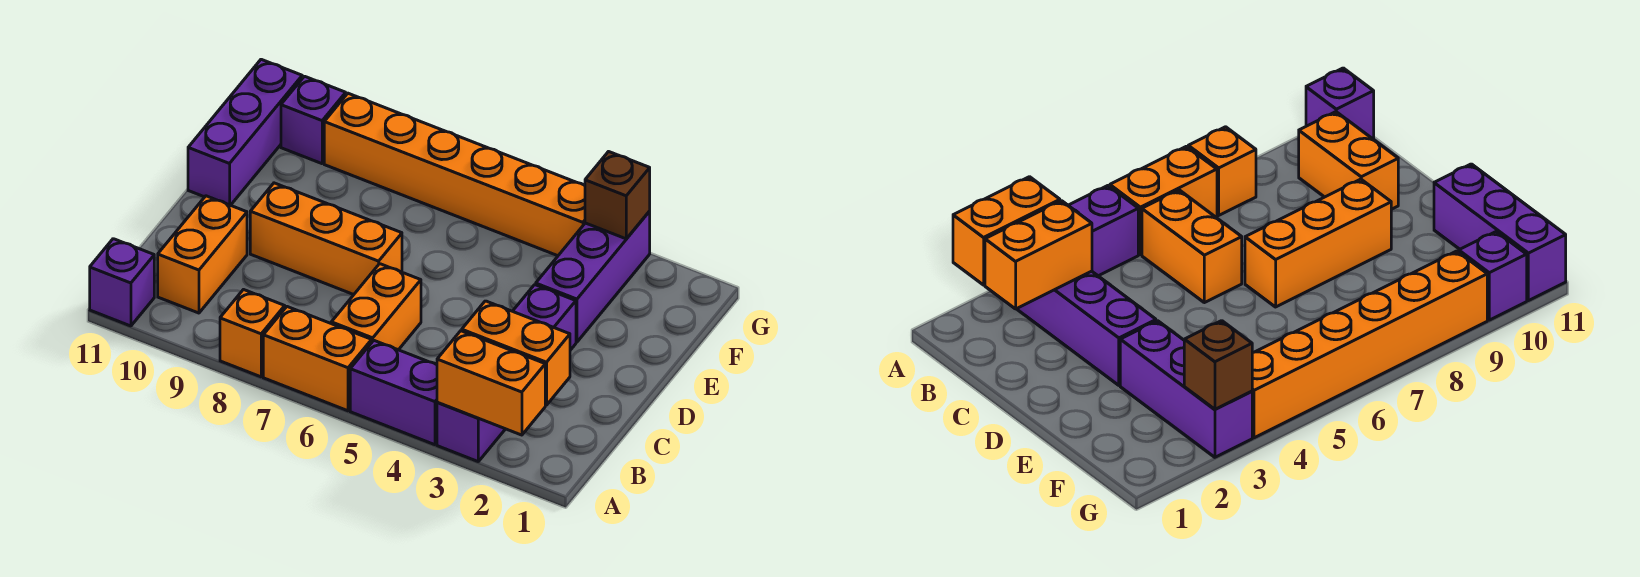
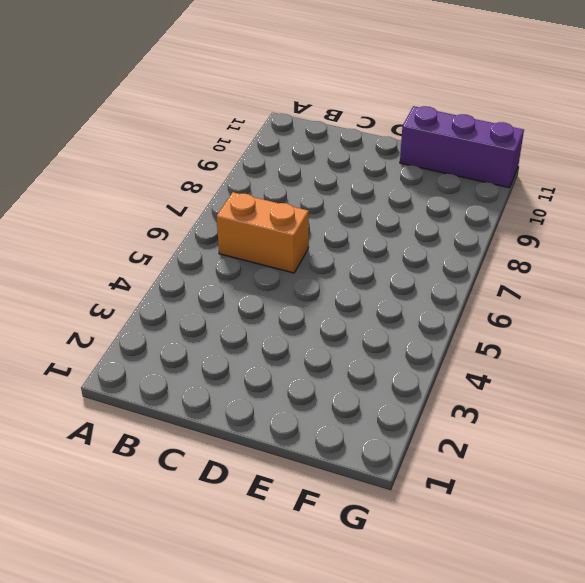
none -> purple 1x4 brick [437,285,576,461]
none -> purple 1x2 brick [350,341,437,445]
none -> orange 1x2 brick [263,307,372,411]

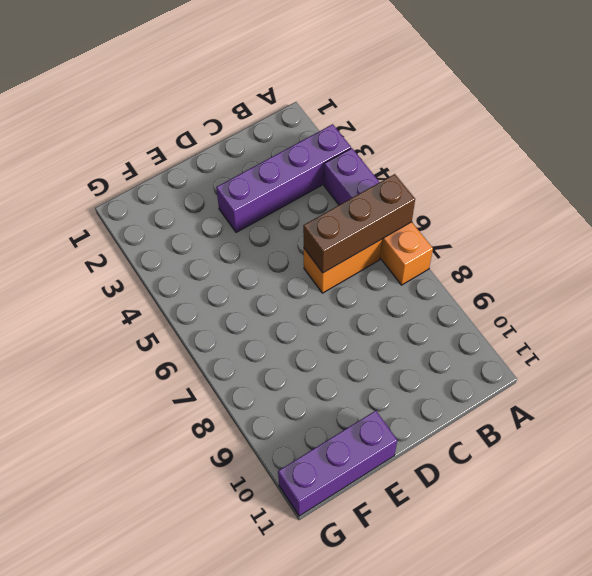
brown 1x3 brick [303,174,415,273] -> none
none -> orange 1x1 brick [220,290,285,377]
none -> purple 1x1 brick [90,239,154,326]
none -> orange 1x2 brick [158,196,247,313]

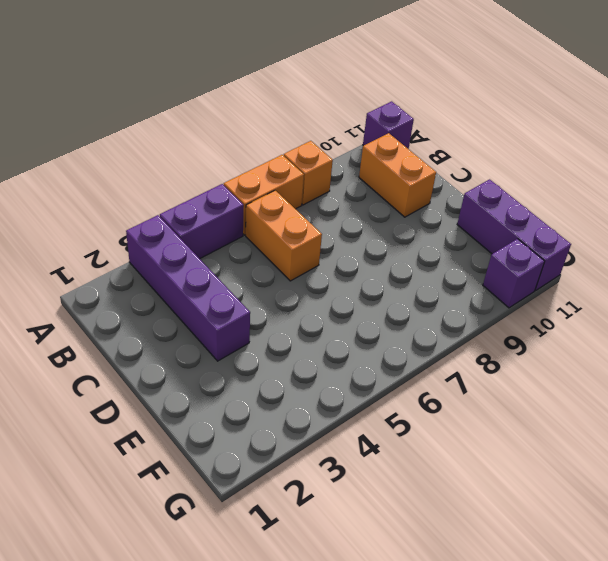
none -> orange 1x3 brick [250,183,402,295]
none -> purple 1x3 brick [536,211,650,342]
none -> orange 1x6 brick [324,93,585,256]

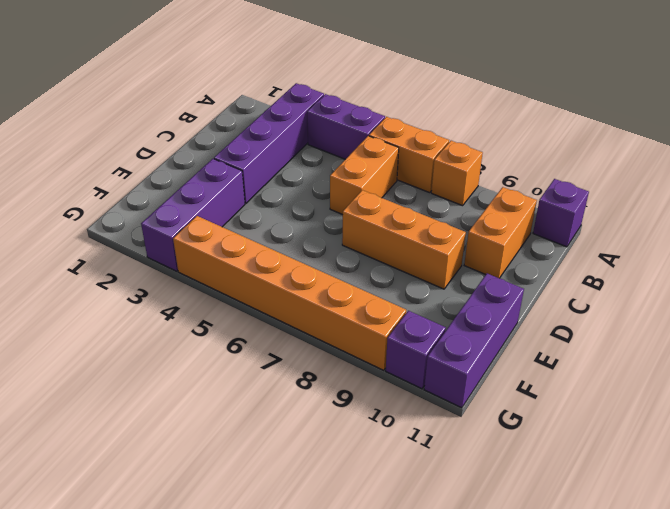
none -> orange 1x2 brick [437,331,545,435]
none -> orange 1x2 brick [462,301,570,405]
none -> brown 1x1 brick [585,152,650,239]

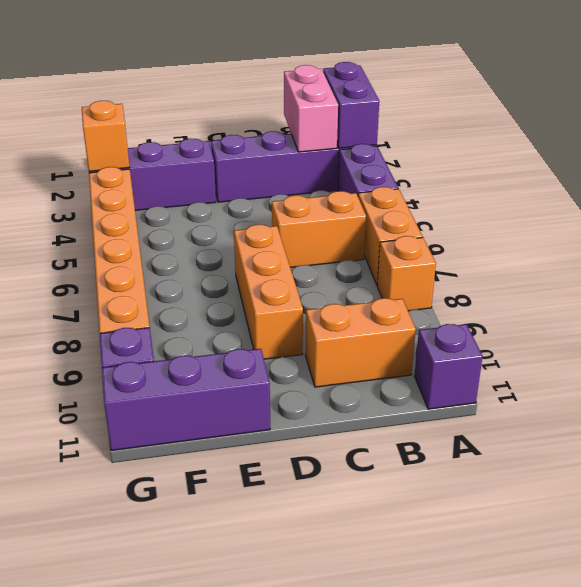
purple 1x2 brick [323,62,379,148] -> orange 1x2 brick [437,331,545,435]
pink 1x2 brick [284,65,338,152] -> orange 1x2 brick [462,301,570,405]
orange 1x1 brick [82,101,130,171] -> brown 1x1 brick [585,152,650,239]

